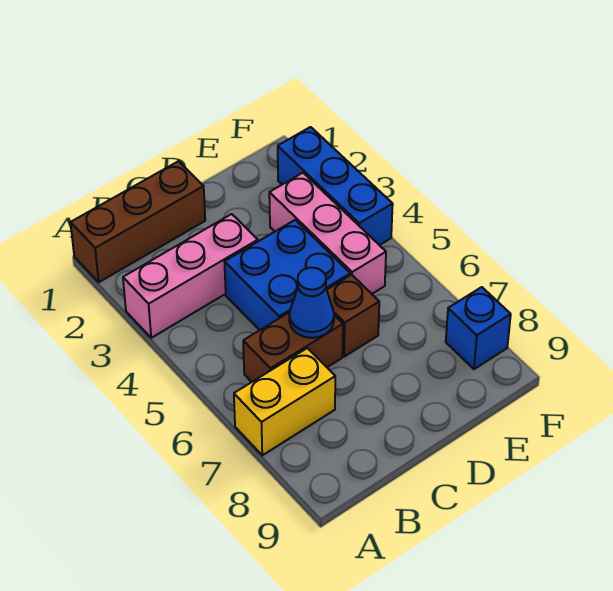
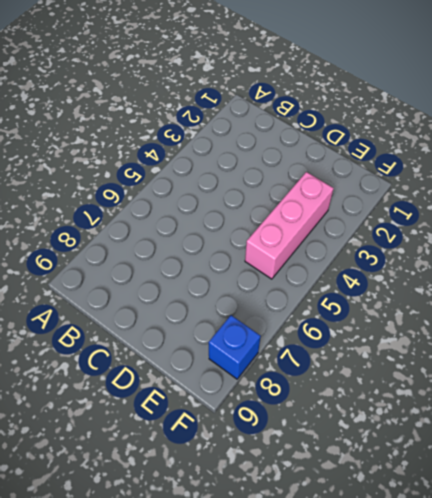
none -> brown 1x3 brick [71,161,205,282]
none -> pink 1x3 brick [123,214,258,338]

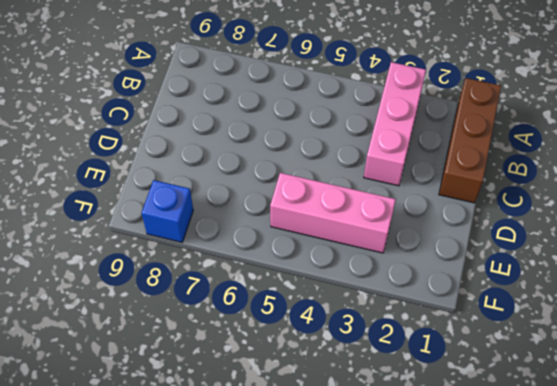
none -> yellow 1x2 brick [234,348,335,455]
none -> brown 1x2 brick [243,312,343,382]

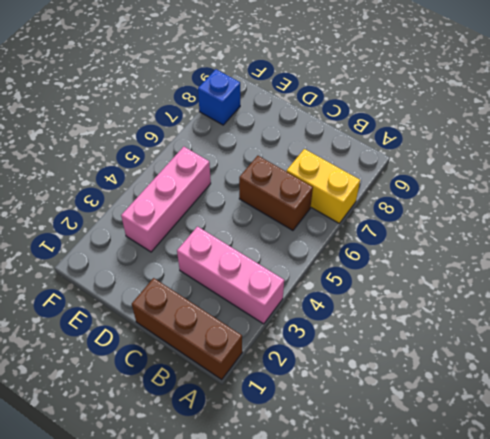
none -> blue 2x2 brick [225,220,350,330]
none -> brown 1x1 brick [327,275,379,357]

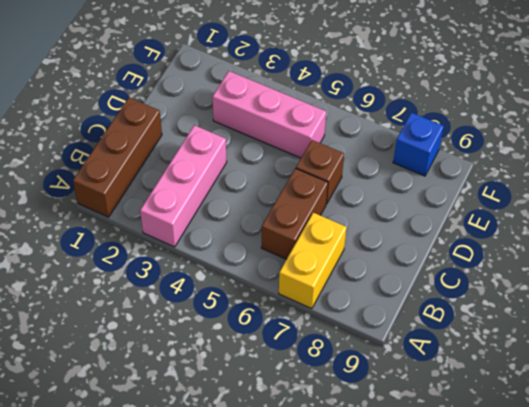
none -> blue 2x2 brick [225,220,350,330]
none -> blue 1x3 brick [278,127,393,245]

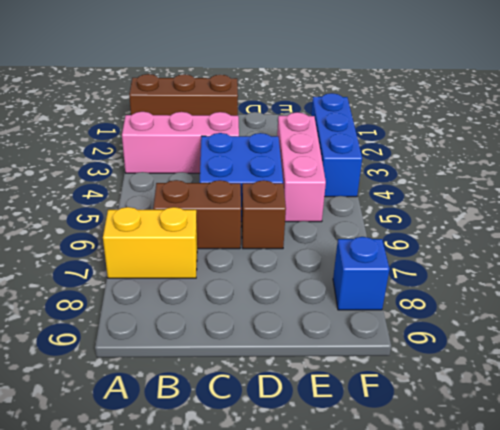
none -> blue 1x1 cone [289,268,334,338]

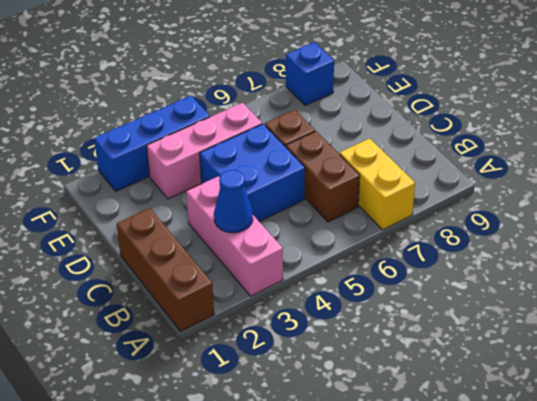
blue 1x1 cone [214,170,253,233] -> blue 1x1 cone moved to [289,268,334,338]

